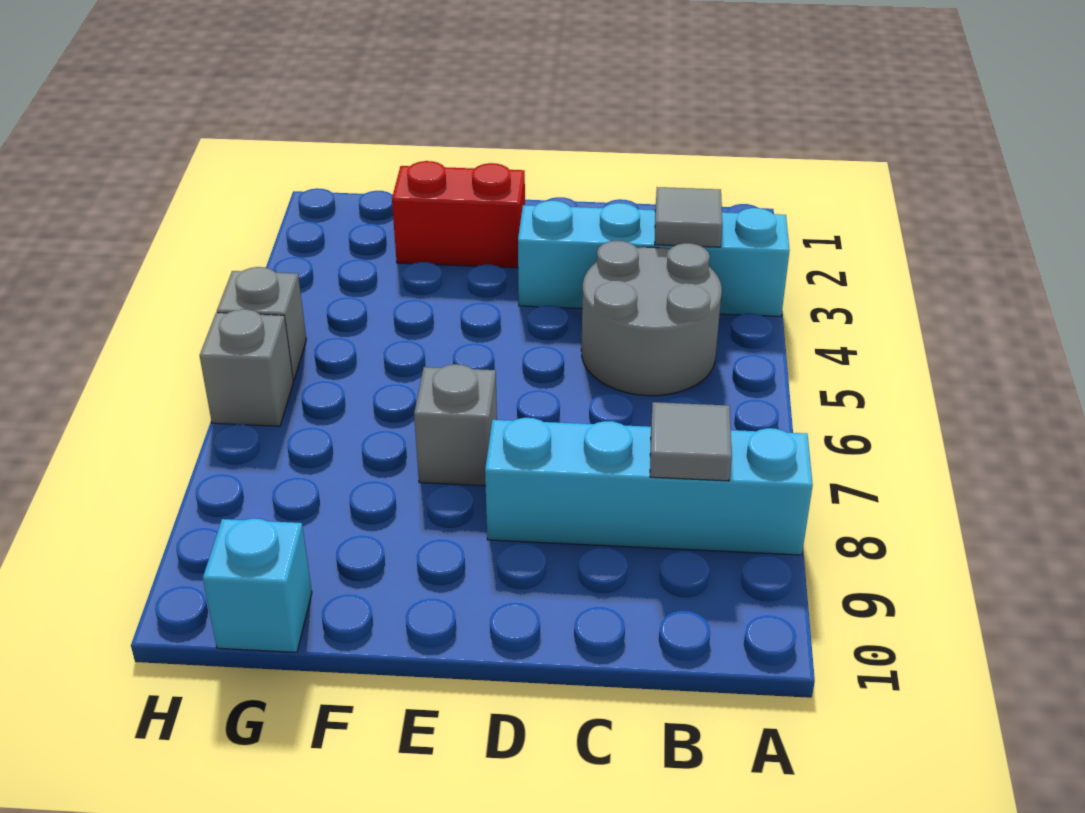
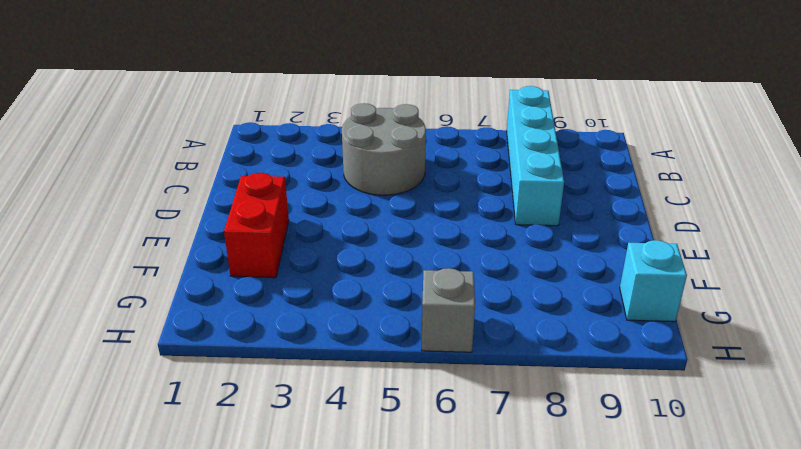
none -> cyan 1x4 brick [518,201,790,316]
none -> grey 1x1 brick [414,364,497,486]

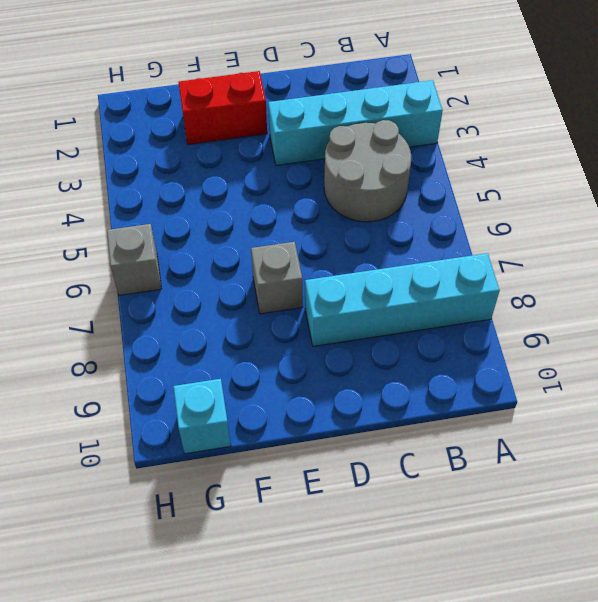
none -> grey 1x1 brick [217,267,306,380]
none -> grey 1x1 tile [655,187,722,247]

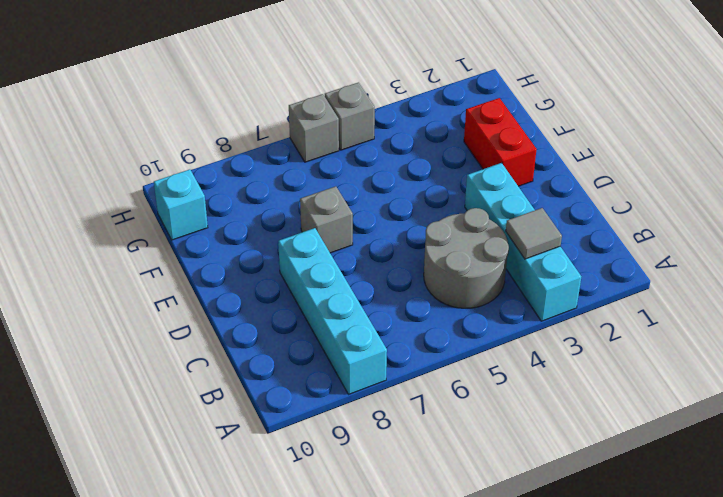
none -> grey 1x1 tile [650,402,732,481]

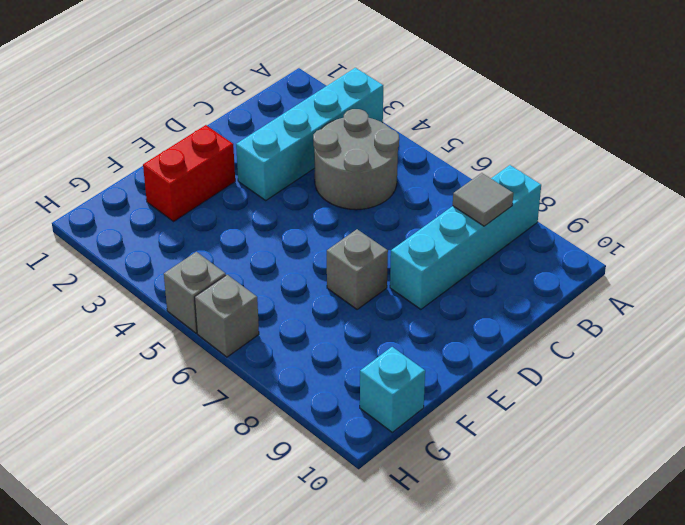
none -> grey 1x1 tile [655,187,722,247]

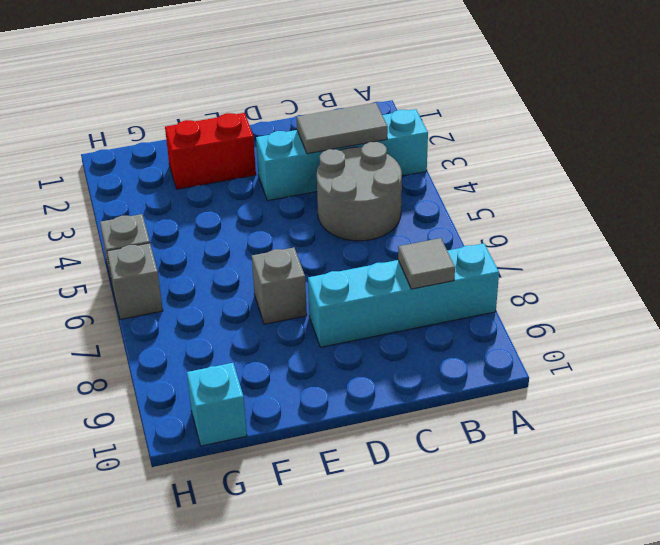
grey 1x2 tile [297,103,388,154] -> grey 1x1 tile [655,187,722,247]

